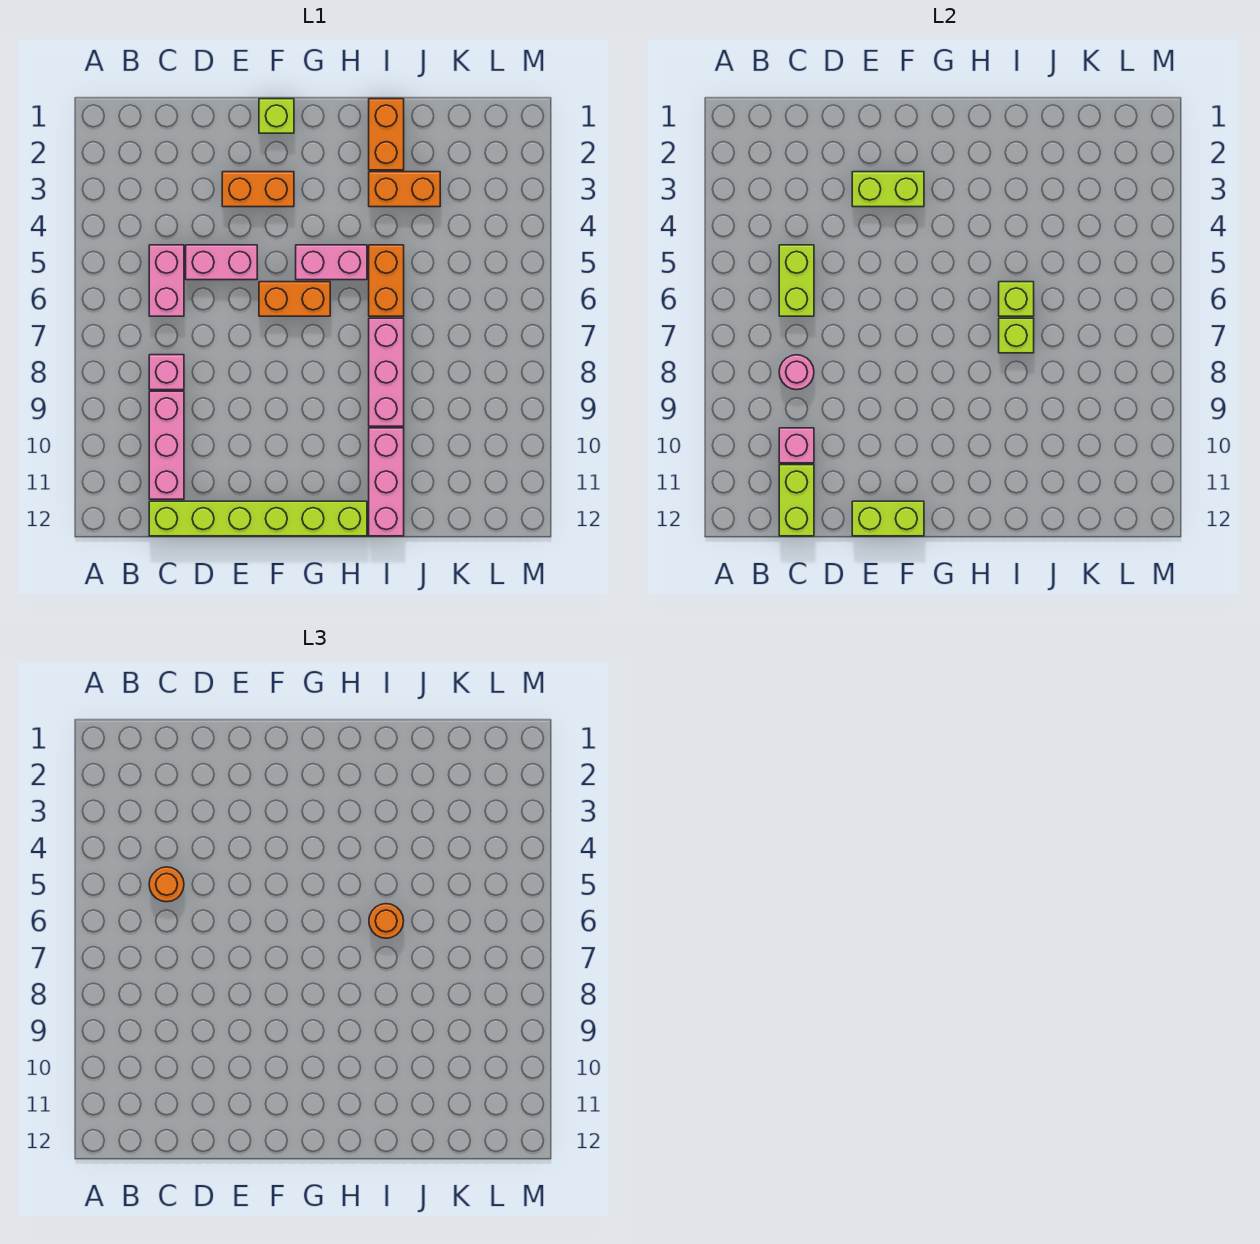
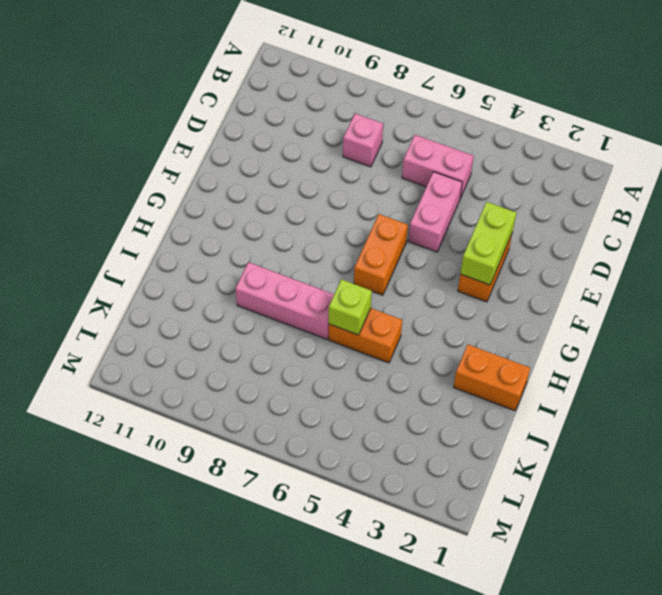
none -> pink 1x3 brick [149,391,184,499]
none -> lime 1x6 brick [149,501,367,536]
none -> lime 1x1 brick [259,99,294,133]

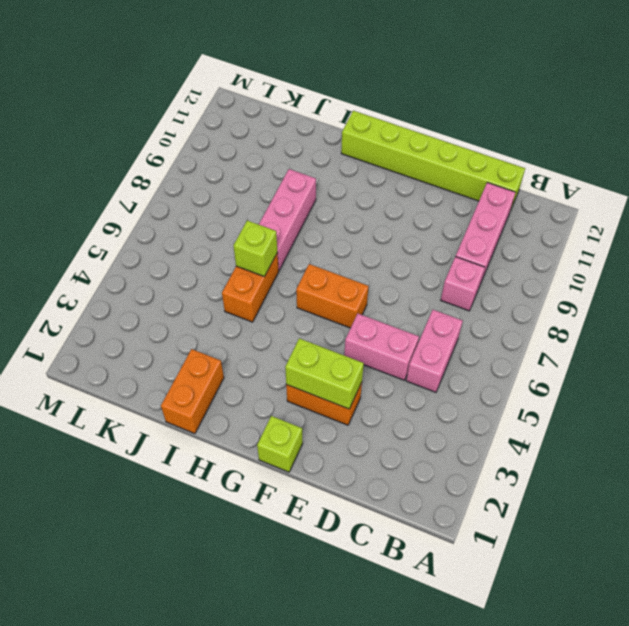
none -> pink 1x2 brick [296,245,367,280]
none -> orange 1x2 brick [369,172,440,207]
none -> pink 1x3 brick [369,428,404,536]

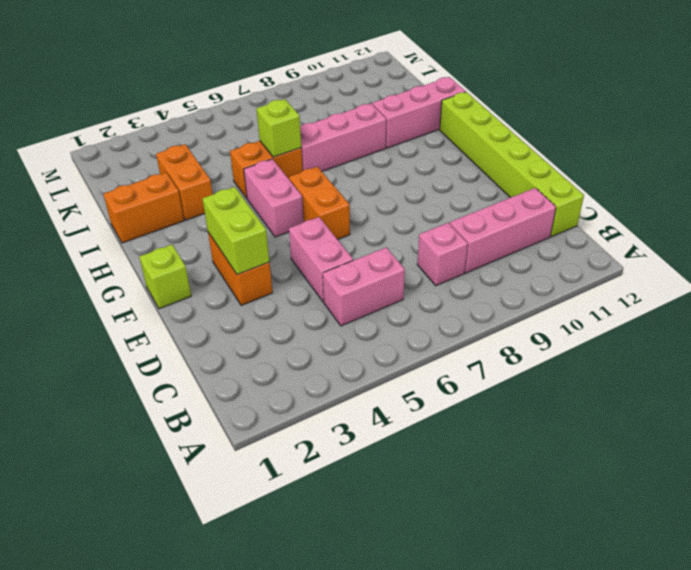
none -> lime 1x2 brick [779,245,814,316]
none -> pink 1x1 round brick [779,355,814,390]
none -> pink 1x1 brick [779,428,814,463]

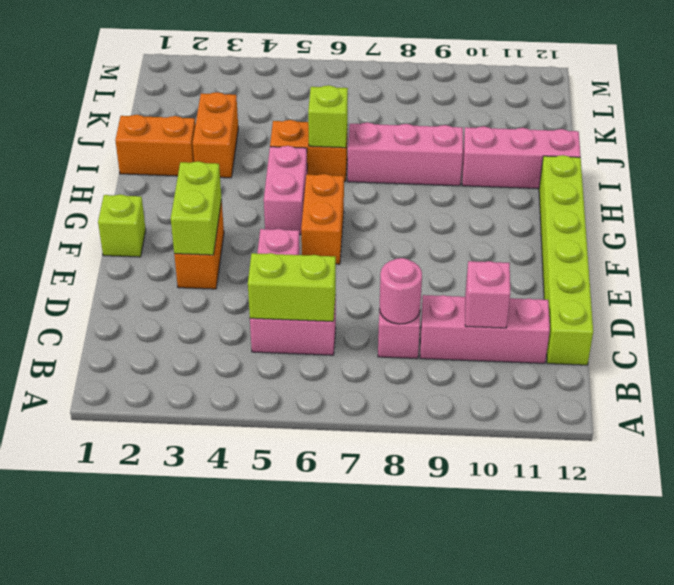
none -> lime 1x2 brick [779,465,814,536]
none -> lime 1x2 brick [852,501,924,536]
none -> lime 1x1 brick [999,318,1034,353]

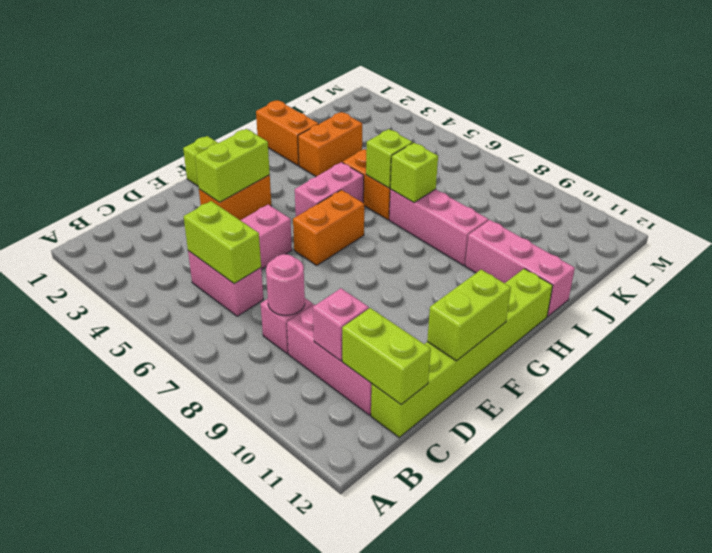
none -> orange 1x1 round brick [149,867,184,902]
none -> orange 1x1 round brick [369,904,404,938]

